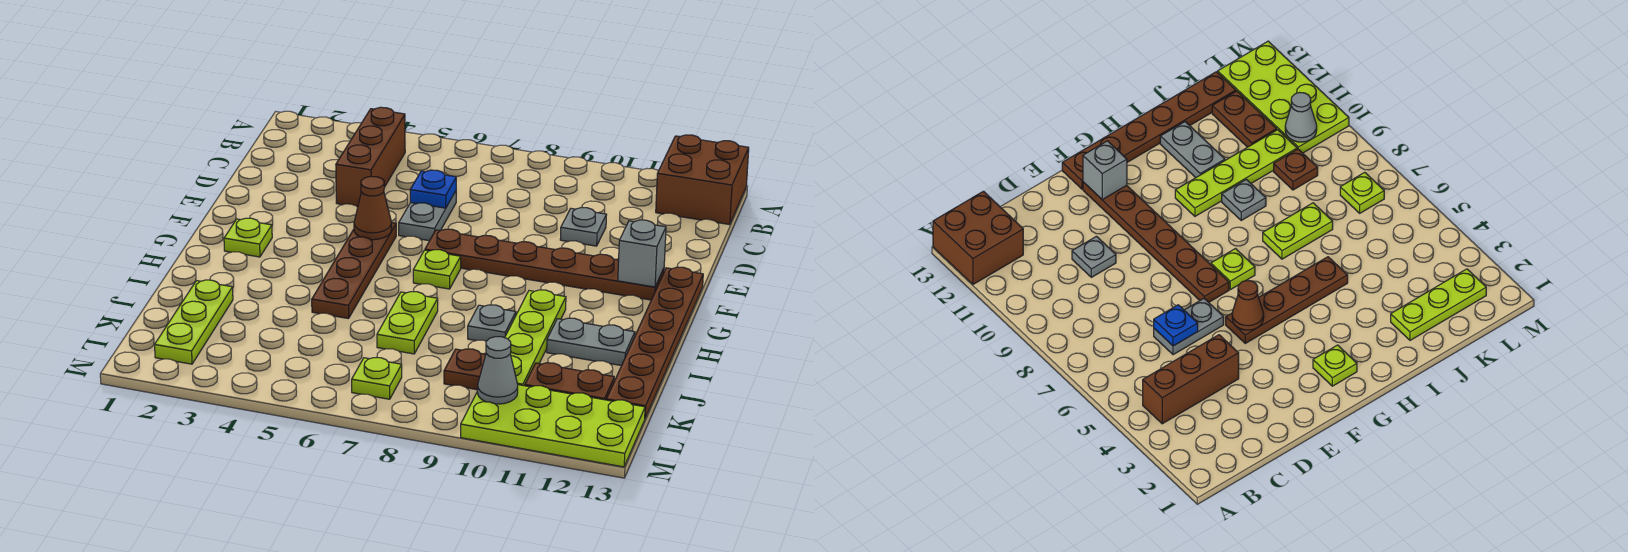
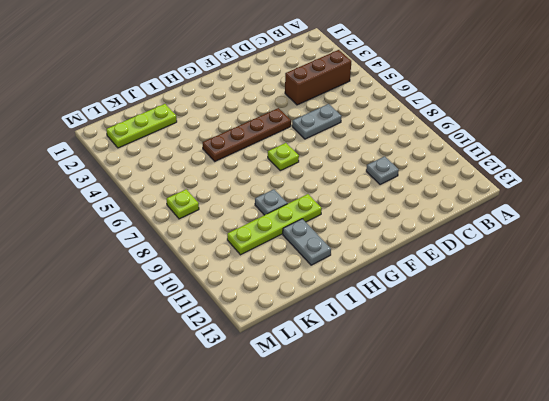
none -> brown 2x2 brick [656,135,749,225]
none -> brown 1x6 plate [425,229,664,300]
none -> brown 1x6 plate [606,267,703,418]

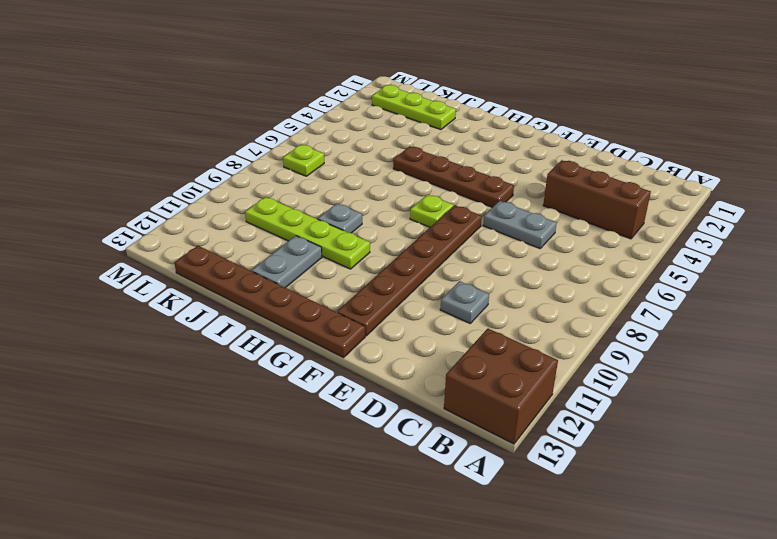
none -> lime 1x1 plate [224,218,272,257]
none -> lime 1x2 plate [377,292,438,354]
none -> brown 1x1 plate [444,349,486,390]

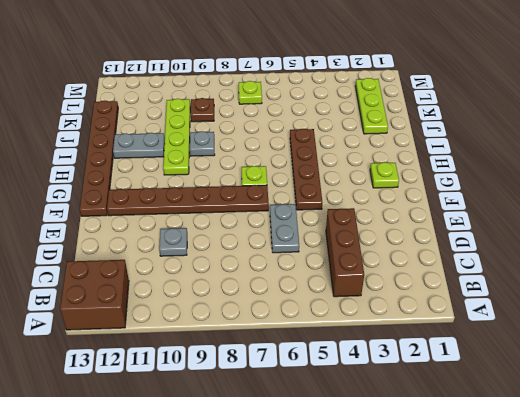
none -> lime 1x2 plate [377,292,438,354]
none -> brown 1x2 plate [525,363,614,400]
none -> lime 2x4 plate [461,385,645,467]

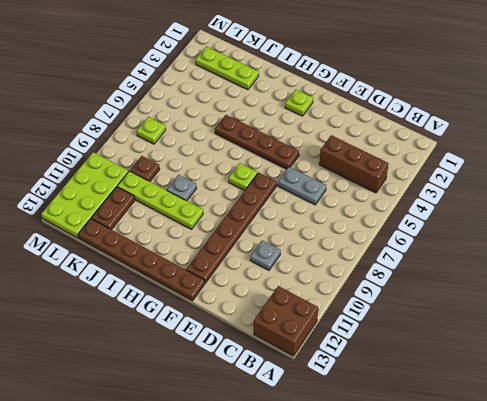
none -> lime 1x2 plate [377,292,438,354]
none -> grey 1x2 plate [547,318,635,366]
none -> blue 1x1 plate [410,170,456,208]

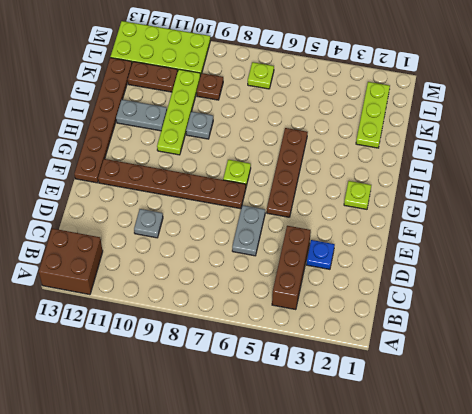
blue 1x1 plate [306,240,335,269] -> blue 1x1 plate moved to [410,170,456,208]
none -> lime 1x2 plate [377,292,438,354]
none -> brown 1x1 cone [354,176,392,240]
none -> grey 1x1 brick [618,220,666,287]

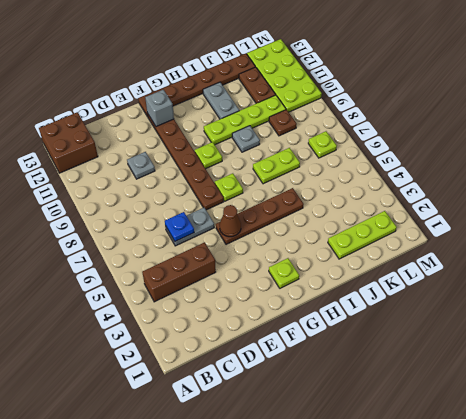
lime 1x1 plate [195,142,222,169] -> none
none -> grey 1x1 cone [477,337,518,404]

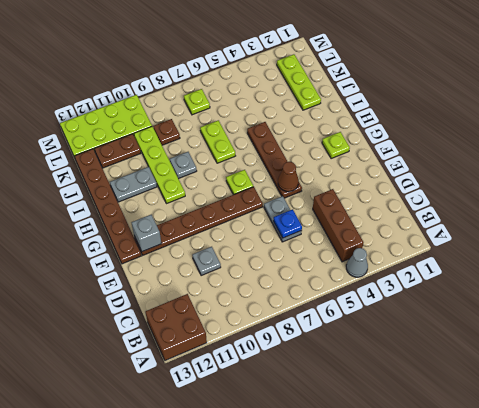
grey 1x1 cone [346,248,368,277] -> grey 1x1 cone moved to [477,337,518,404]

